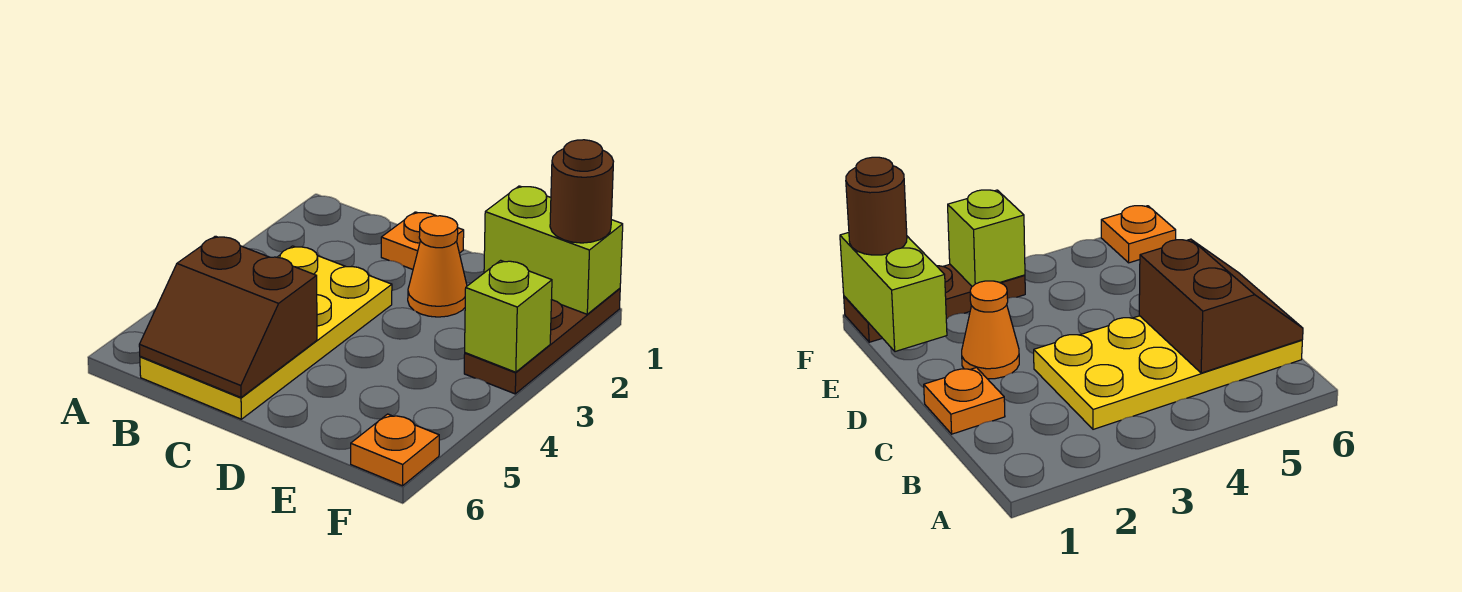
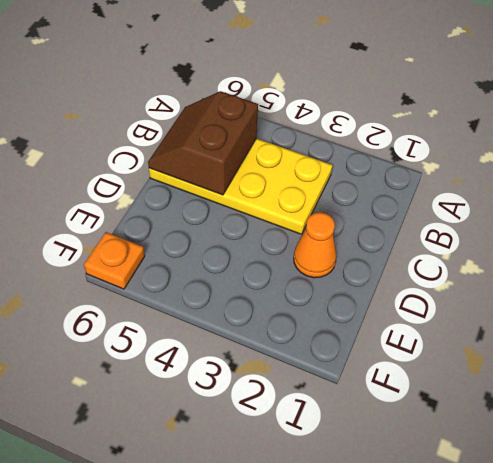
none -> orange 1x1 plate [381,212,464,269]
none -> brown 1x3 plate [464,288,620,394]

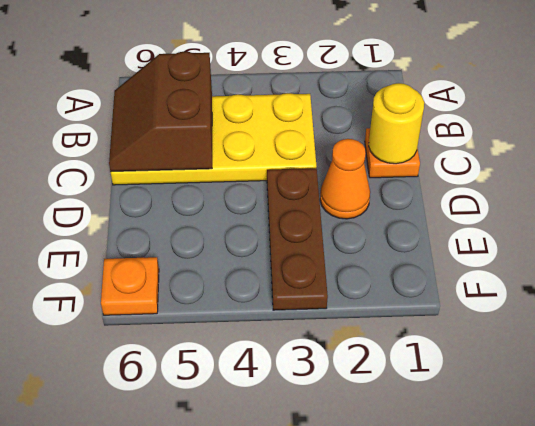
yellow 1x1 round brick [369,83,424,164] -> none
brown 1x3 plate [267,168,328,310] -> brown 1x3 plate turned to [464,288,620,394]
none -> lime 1x2 brick [484,186,623,314]
none -> lime 1x1 brick [465,260,552,372]

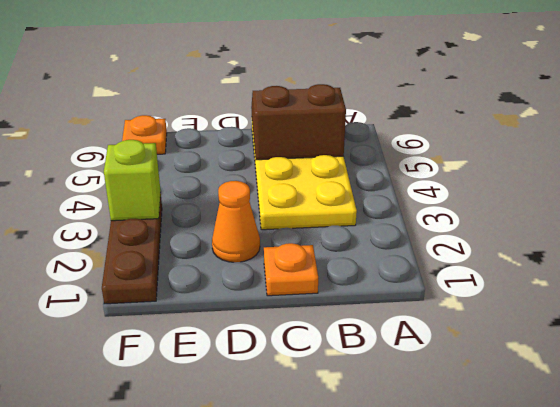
none -> lime 1x2 brick [484,186,623,314]
none -> brown 1x1 round brick [550,140,613,243]

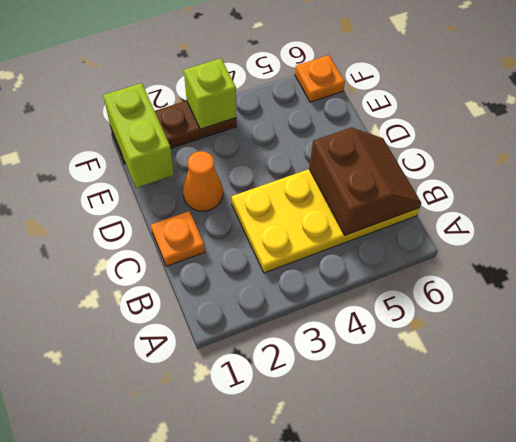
none -> brown 1x1 round brick [550,140,613,243]

